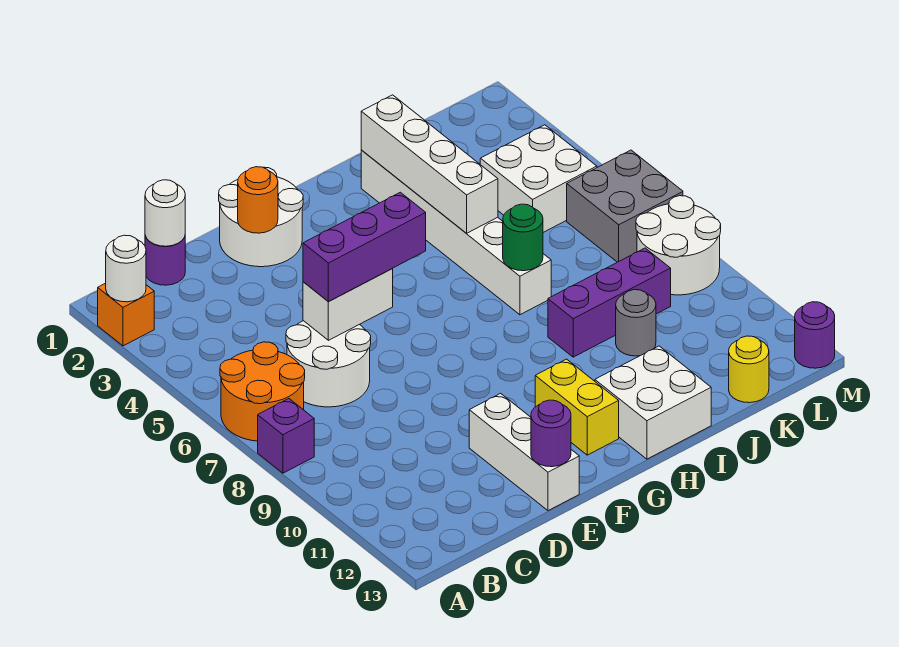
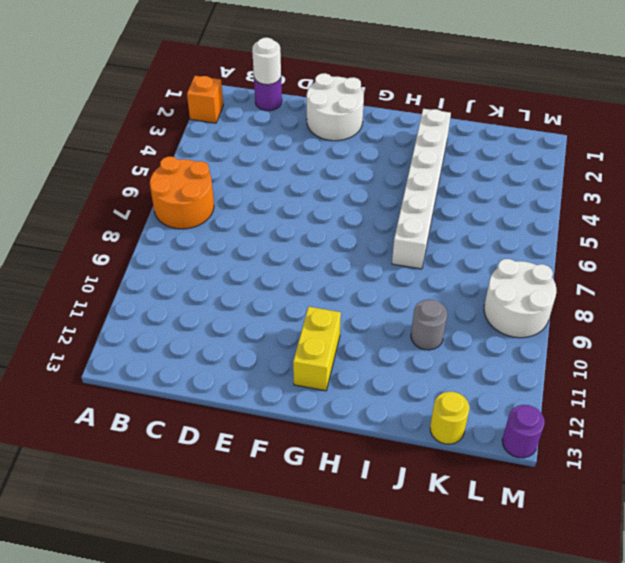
none -> purple 1x1 brick [258,399,314,473]
none -> white 2x2 round brick [286,321,371,407]
none -> white 1x3 brick [469,393,579,511]

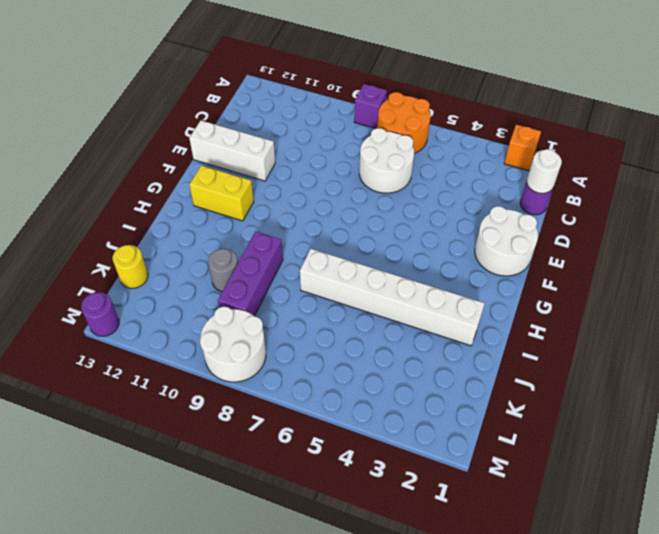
none -> white 2x2 brick [595,346,711,459]
none -> white 2x2 brick [480,125,597,232]
none -> grey 2x2 brick [567,150,683,262]

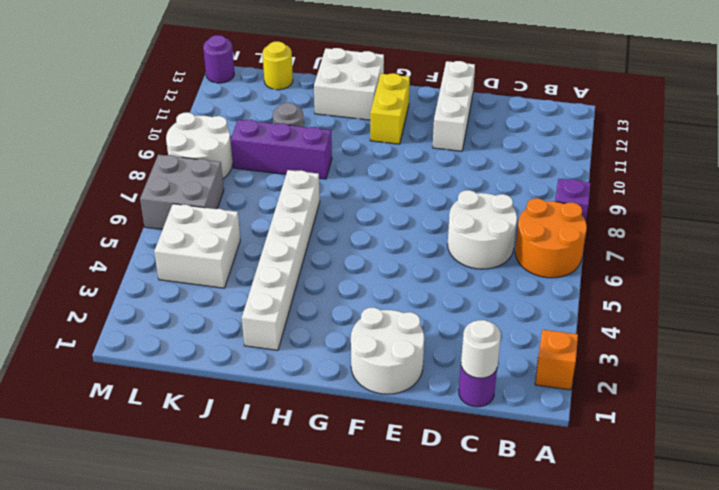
none -> white 1x1 round brick [106,235,146,302]
none -> white 1x2 brick [303,268,393,340]
none -> orange 1x1 round brick [238,167,278,233]

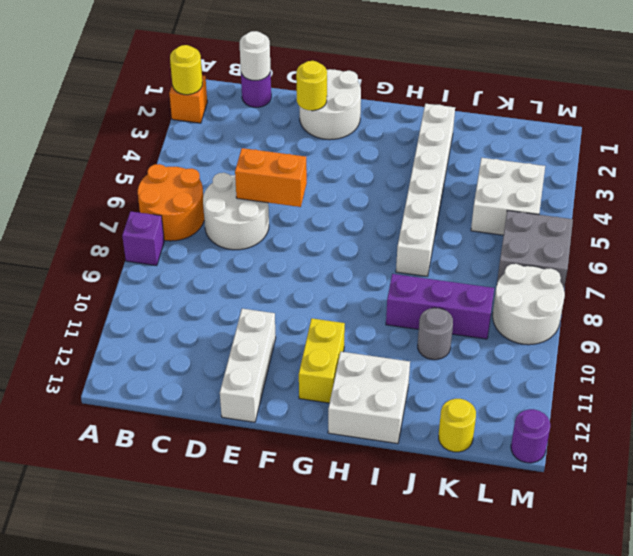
yellow 1x1 round brick [170,45,202,95] -> white 1x1 round brick [106,235,146,302]
orange 1x2 brick [235,148,307,207] -> white 1x2 brick [303,268,393,340]
yellow 1x1 round brick [296,61,327,111] -> orange 1x1 round brick [238,167,278,233]
none -> purple 1x1 round brick [531,400,571,467]
none -> white 1x4 brick [361,95,498,233]
none -> green 1x1 round brick [503,204,543,271]

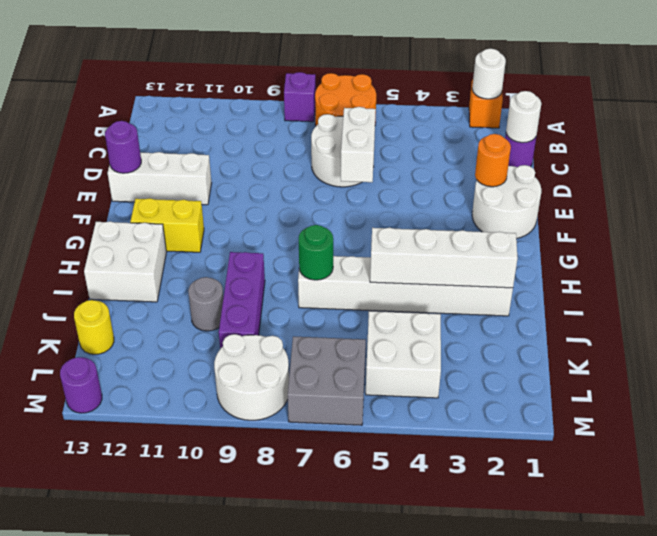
none -> purple 1x3 brick [303,192,426,301]

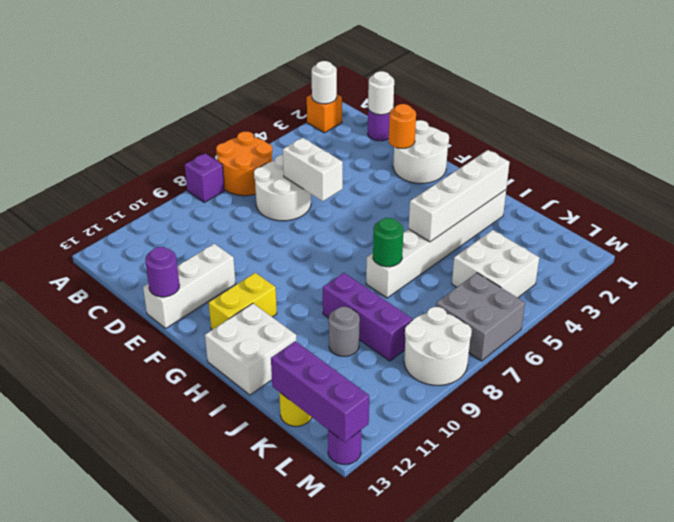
purple 1x3 brick [271,341,369,442] -> purple 1x3 brick moved to [303,192,426,301]

